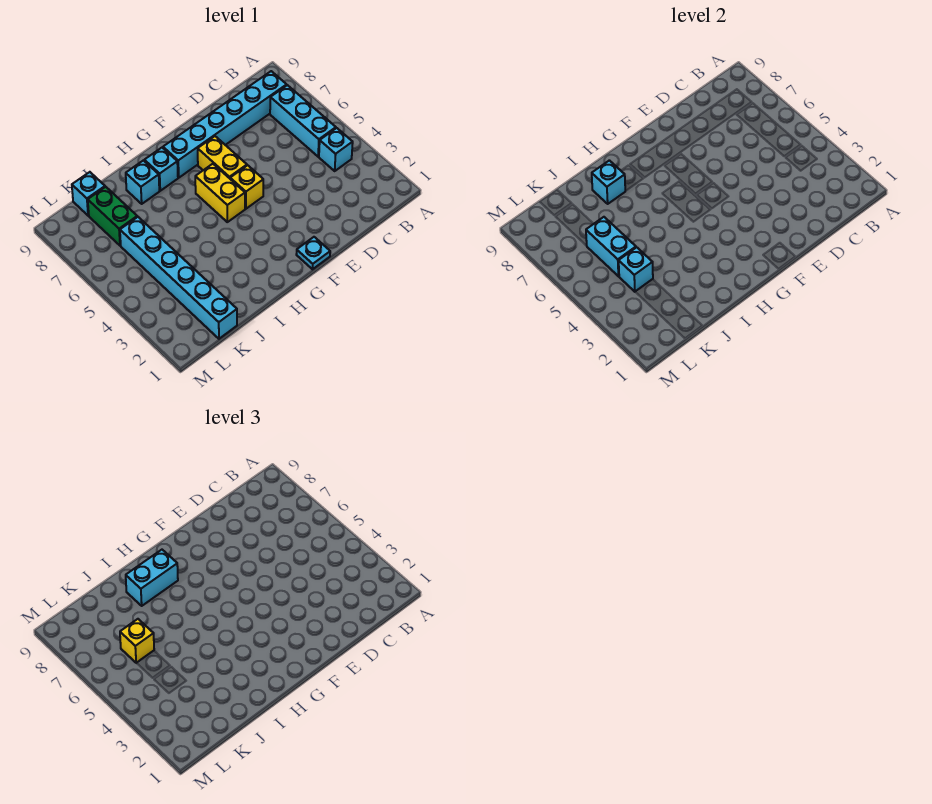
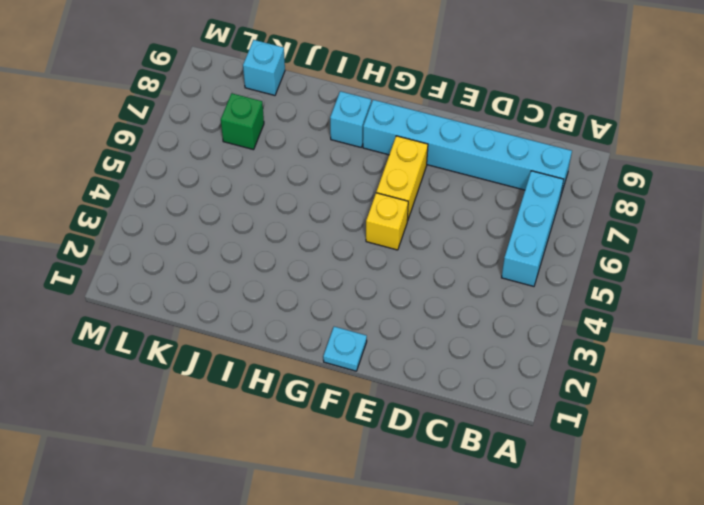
green 1x1 brick [221,93,264,150] -> green 1x2 brick [88,187,137,246]
none -> cyan 1x1 brick [319,128,353,171]
none -> yellow 1x2 brick [195,164,245,222]
none -> cyan 1x1 brick [126,160,159,204]

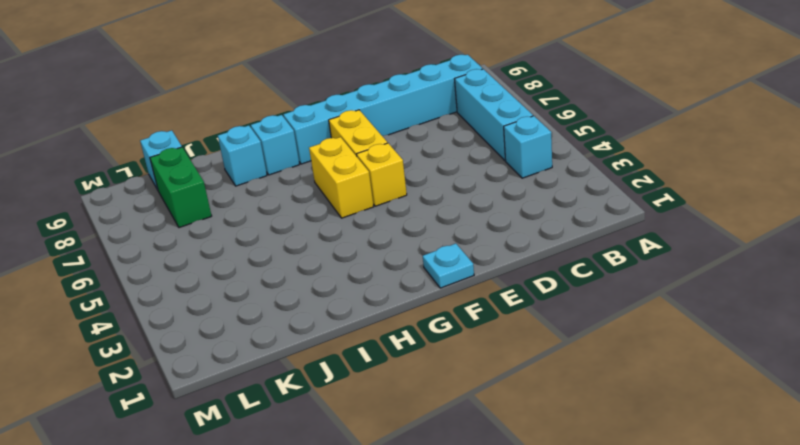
none -> cyan 1x6 brick [120,217,237,339]
none -> cyan 1x1 brick [592,160,625,204]
none -> cyan 1x1 brick [619,247,653,292]

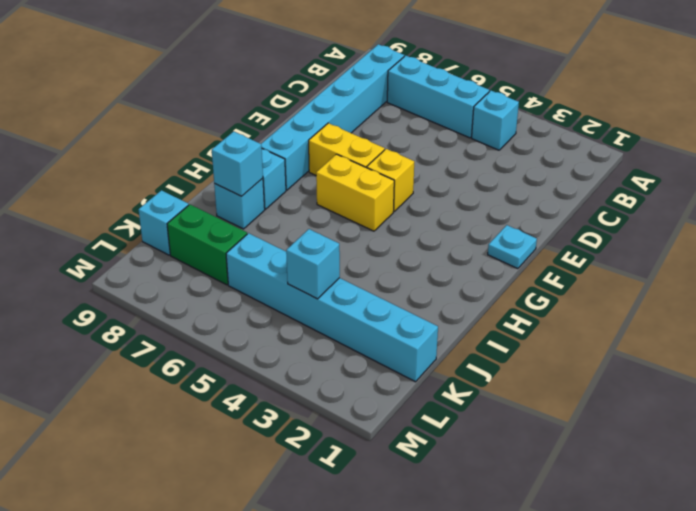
none -> cyan 1x2 brick [586,217,636,276]
none -> cyan 1x2 brick [126,550,178,606]
none -> yellow 1x1 brick [120,619,154,663]

